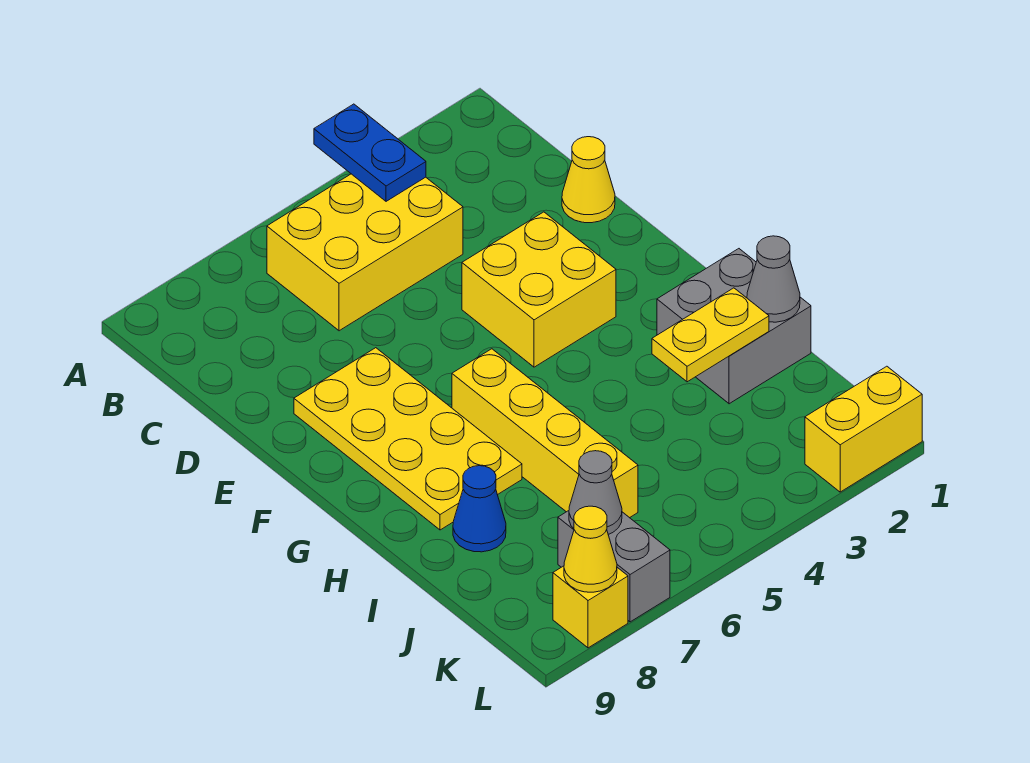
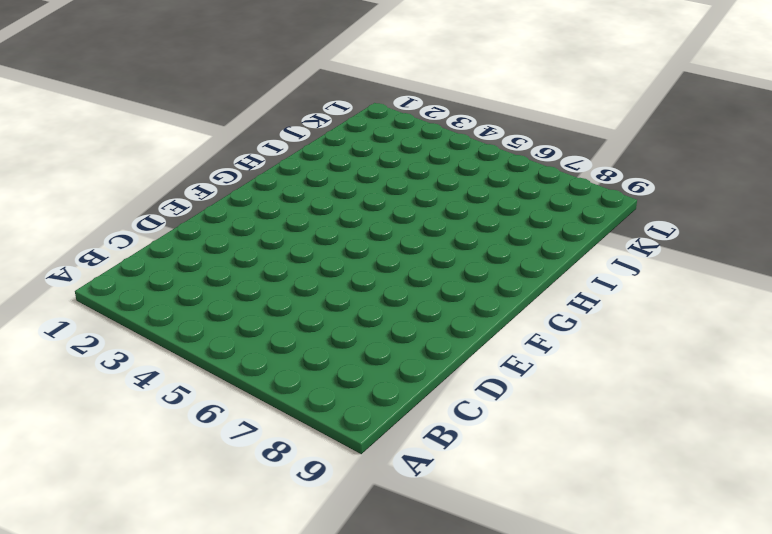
none -> yellow 2x3 brick [267,174,463,331]
none -> yellow 1x1 cone [562,137,615,223]
none -> yellow 2x2 brick [462,212,616,367]

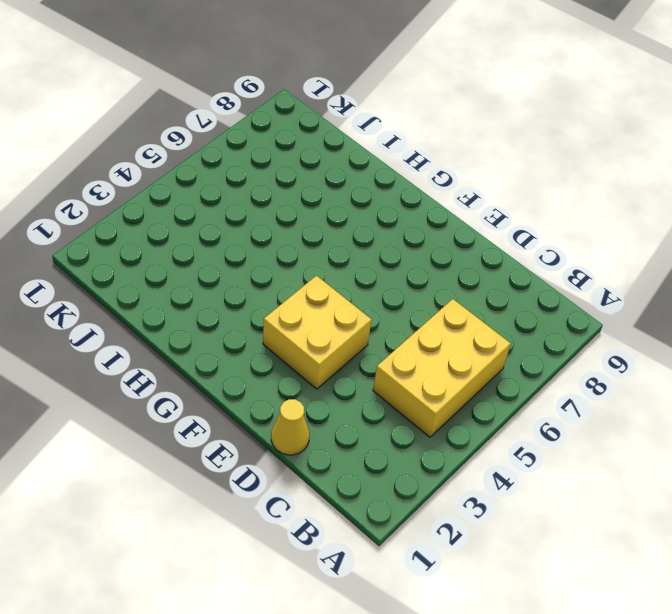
none -> yellow 2x4 plate [294,348,522,530]
none -> yellow 1x4 brick [452,349,638,518]
none -> grey 2x2 brick [657,249,811,404]

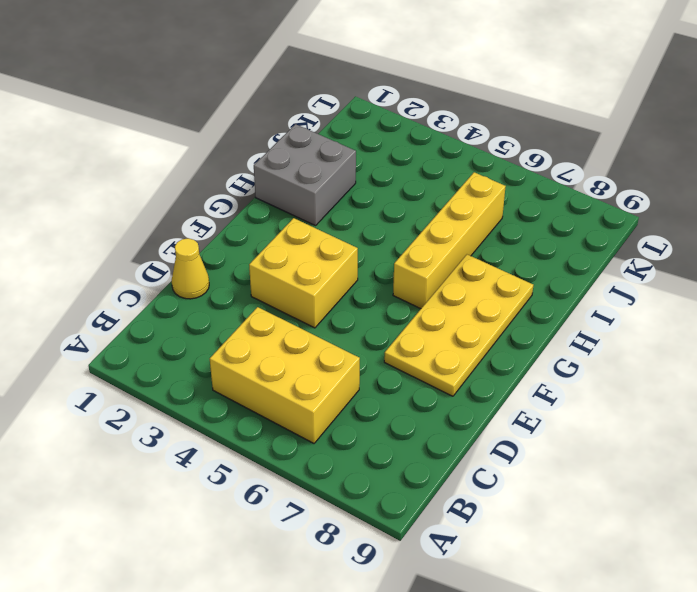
none -> blue 1x1 cone [453,466,506,552]
none -> grey 1x2 brick [558,511,670,622]
none -> yellow 1x2 brick [805,366,922,492]

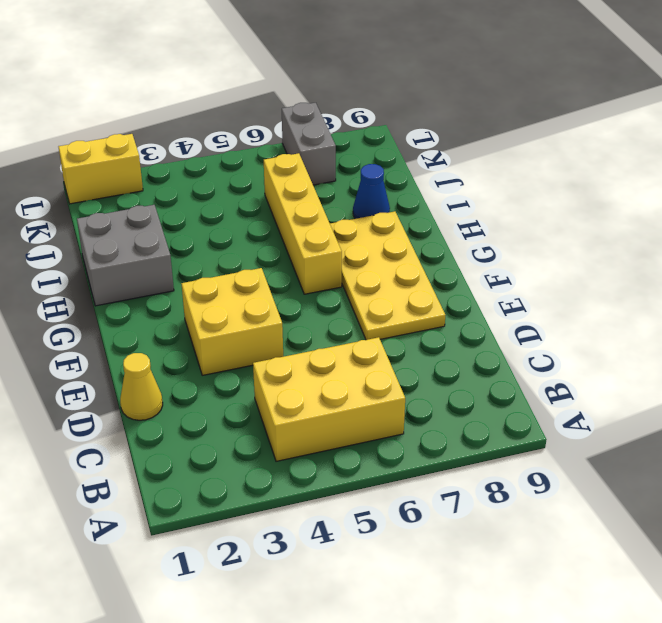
none -> yellow 1x1 brick [553,566,628,648]
none -> blue 1x2 plate [314,104,426,201]
none -> grey 1x1 cone [747,236,800,322]

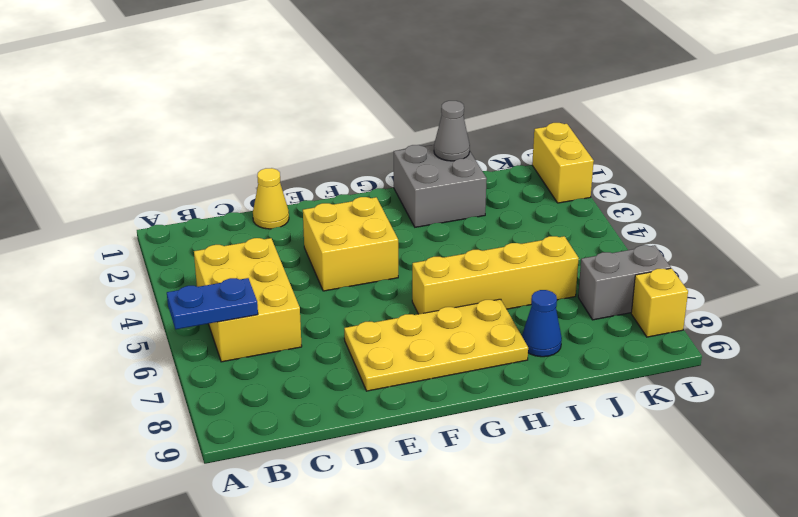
blue 1x2 plate [167,278,258,329] -> blue 1x2 plate moved to [314,104,426,201]
none -> yellow 1x2 plate [652,288,769,382]
none -> grey 1x1 cone [569,451,622,534]
none -> yellow 1x1 cone [564,506,617,592]

